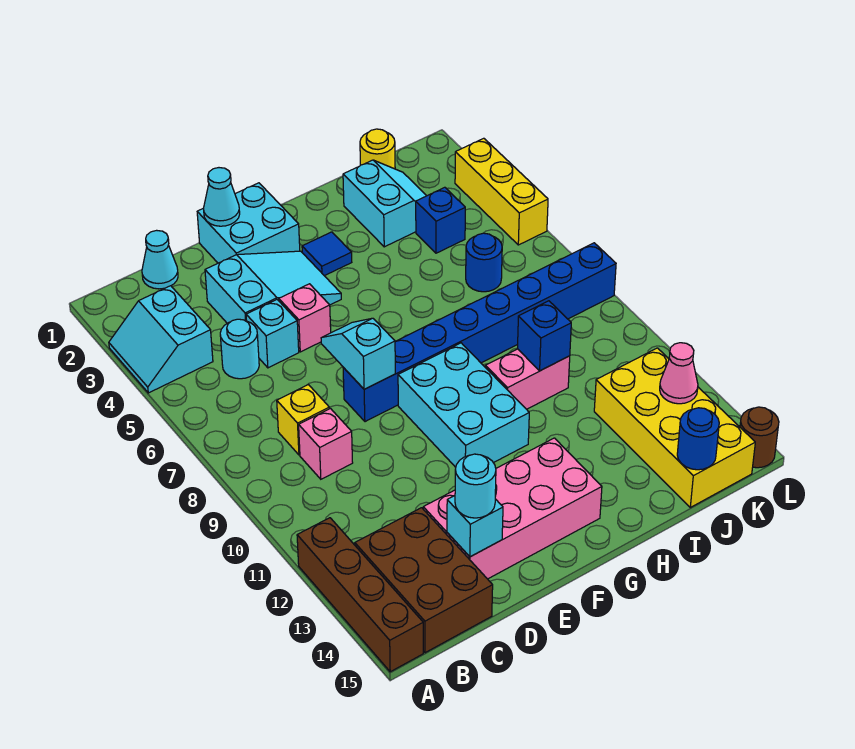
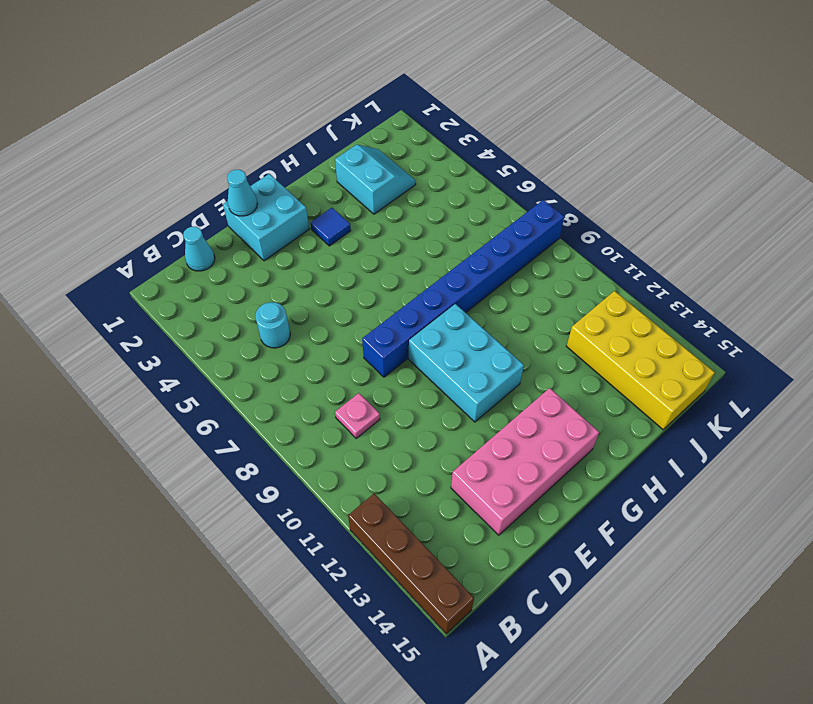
pink 1x1 plate [335,393,380,438] -> pink 1x1 brick [299,408,353,479]
none -> cyan 2x2 slope [109,286,213,393]
none -> brown 2x3 brick [355,508,493,653]
none -> yellow 1x1 brick [277,385,329,455]
none -> cyan 2x3 slope [205,251,341,323]

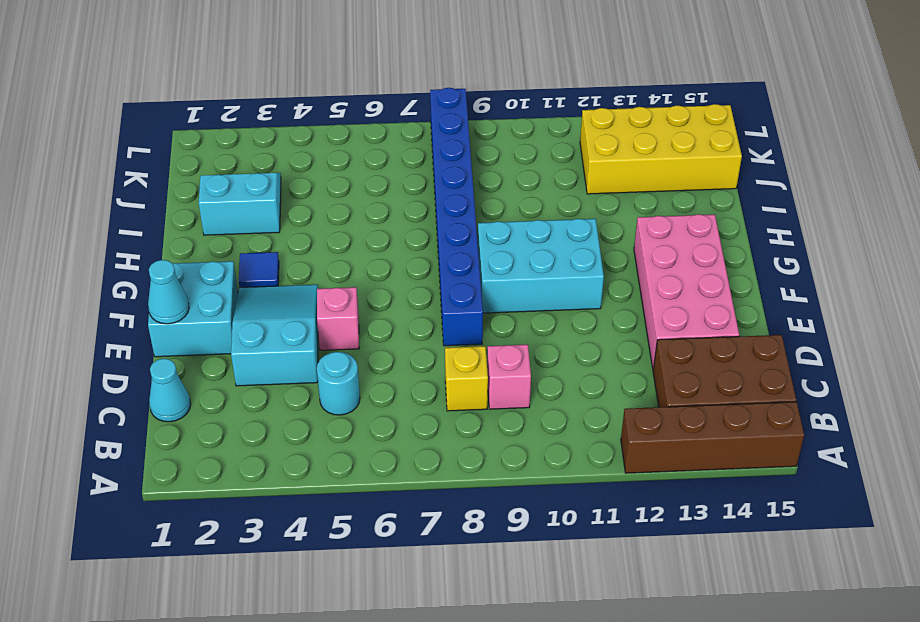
none -> cyan 2x2 slope [109,286,213,393]
none -> cyan 1x1 brick [246,300,299,368]
none -> pink 1x2 brick [485,349,570,409]
none -> yellow 1x1 round brick [360,129,395,169]

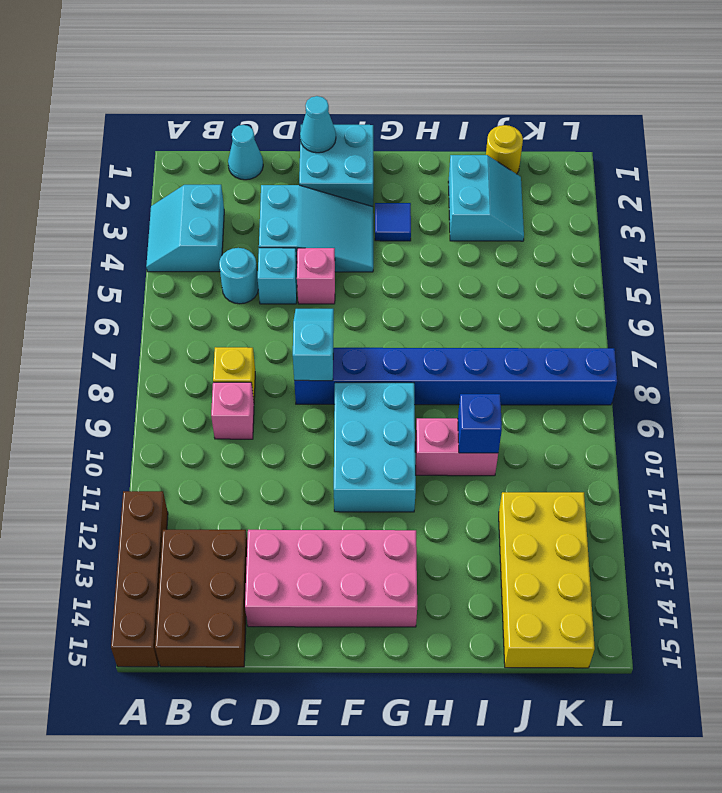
none -> blue 1x1 brick [416,187,465,253]
none -> blue 1x1 round brick [466,233,502,292]
none -> yellow 1x3 brick [455,138,548,245]
none -> brown 1x1 round brick [740,407,779,468]

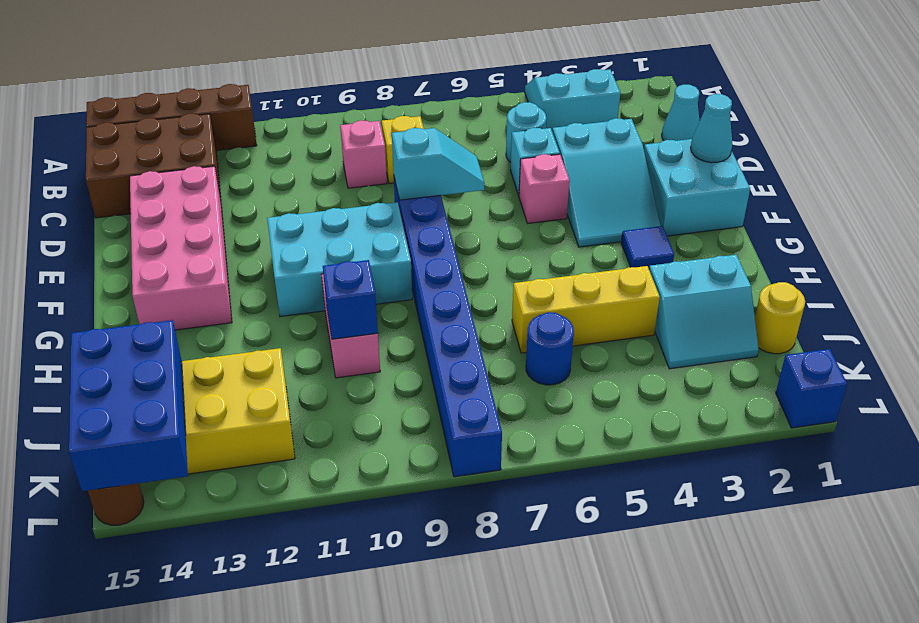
yellow 1x3 brick [512,266,660,353] -> yellow 1x3 brick moved to [455,138,548,245]
blue 2x3 brick [69,320,188,491] -> blue 1x1 round brick [677,408,719,470]
blue 1x1 brick [776,349,847,428] -> blue 1x1 brick moved to [416,187,465,253]
none -> cyan 1x1 brick [447,496,503,557]
none -> pink 1x1 cone [660,343,698,404]
none -> cyan 1x1 round brick [455,454,496,518]

